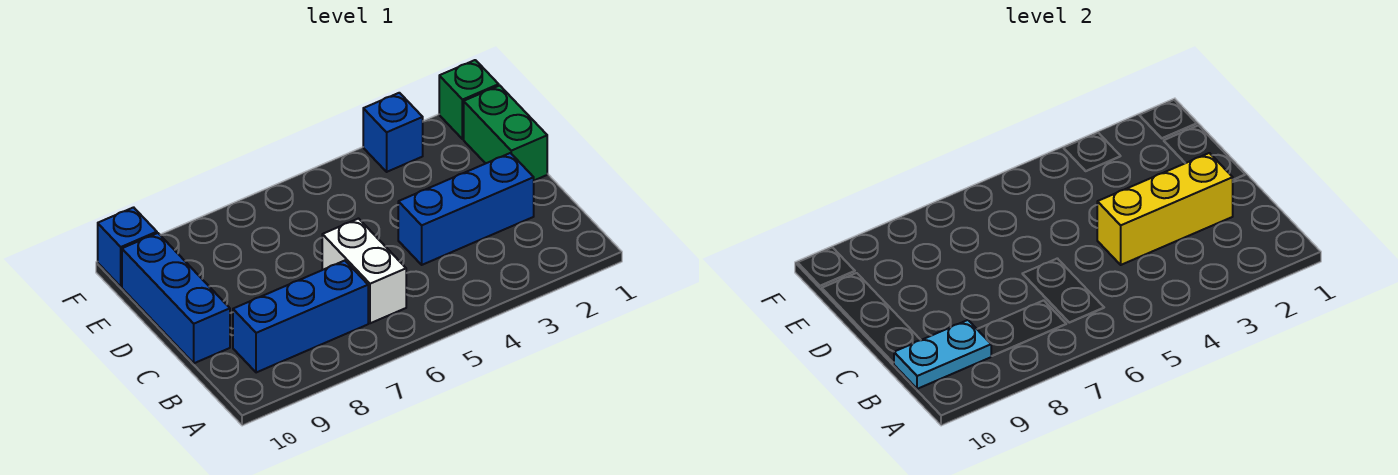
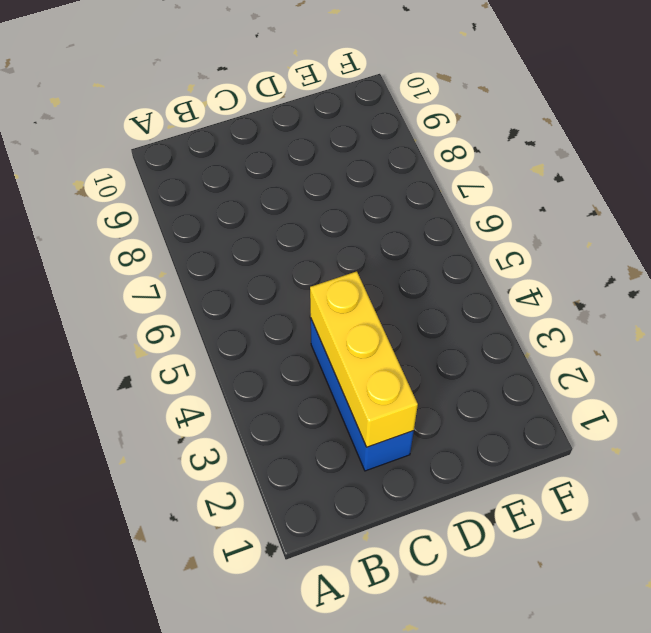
none -> white 1x2 brick [322,219,406,323]
none -> blue 1x3 brick [233,261,368,373]

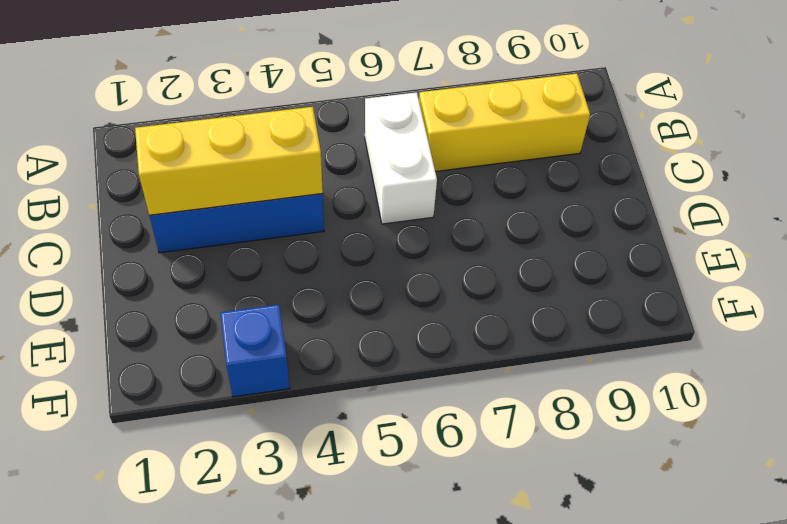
yellow 1x3 brick [419,74,590,171] -> blue 1x3 brick [233,261,368,373]
none -> blue 1x3 brick [122,233,230,363]
none -> green 1x2 brick [464,85,547,180]

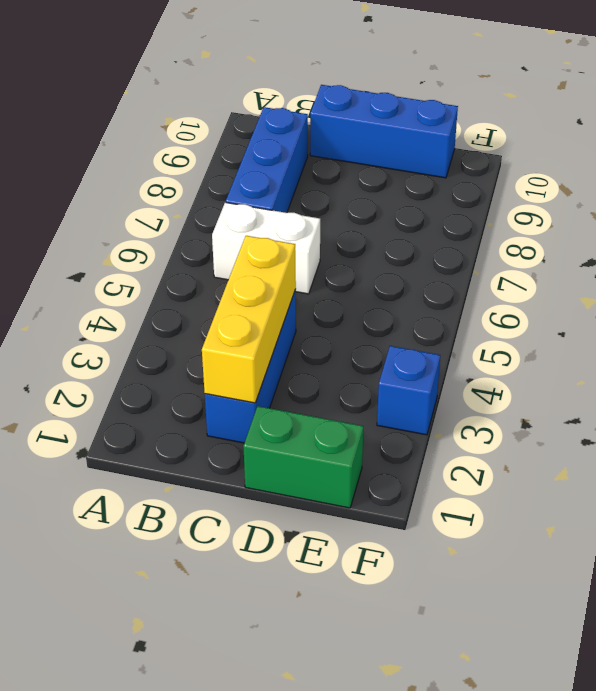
none -> green 1x1 brick [439,60,499,139]
none -> blue 1x1 brick [98,207,157,287]

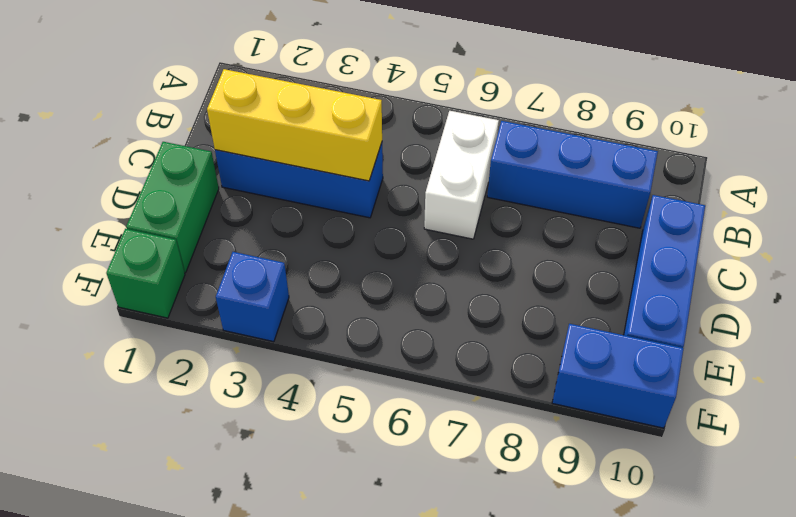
blue 1x2 brick [552,324,684,428] -> blue 1x1 brick [98,207,157,287]
none -> cyan 1x2 plate [894,320,991,389]

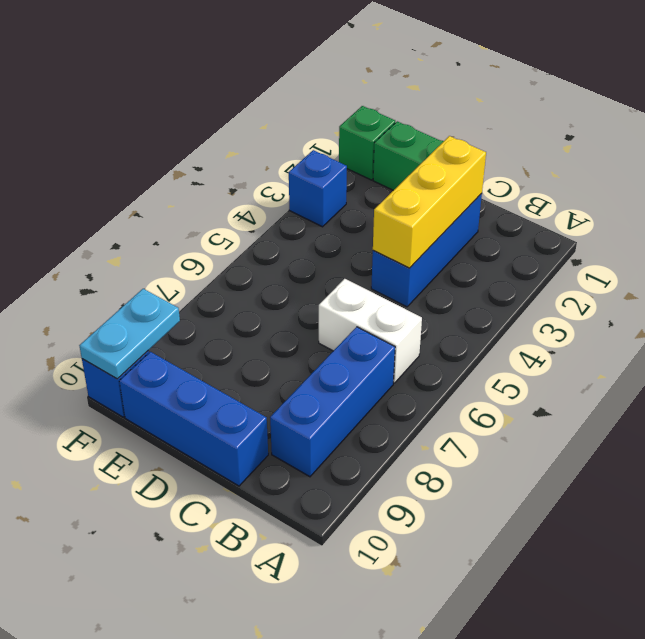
cyan 1x2 plate [79,289,180,379] -> cyan 1x2 plate moved to [894,320,991,389]

